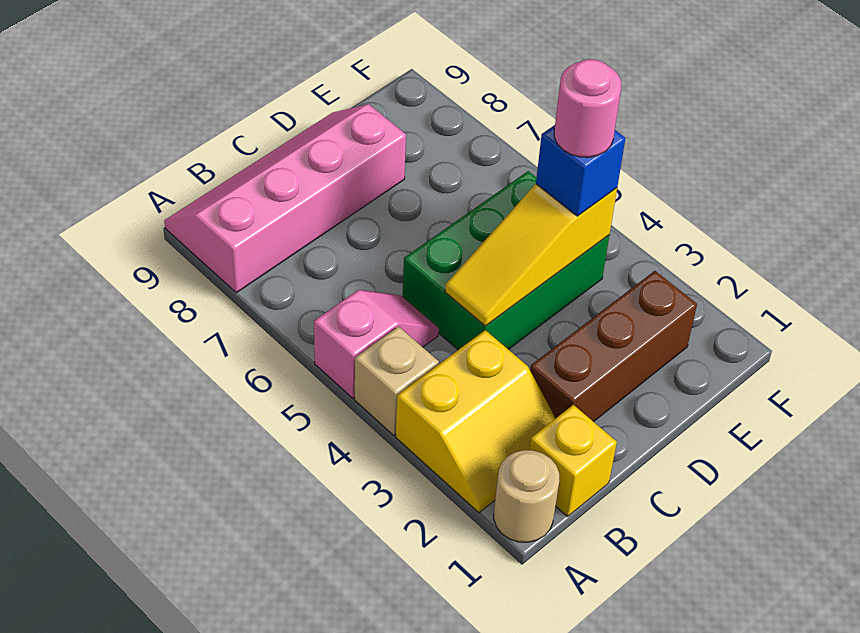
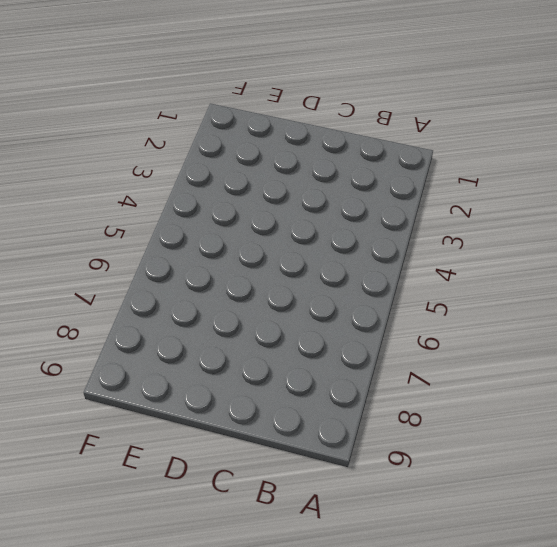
none -> tan 1x1 round brick [494,450,559,542]
none -> yellow 2x2 slope [396,330,556,513]

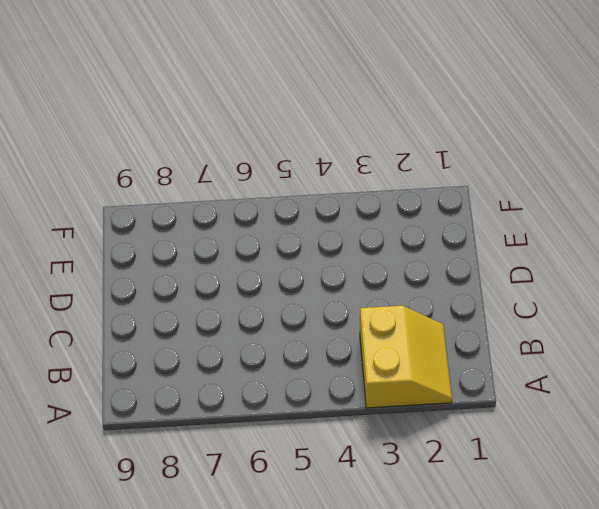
none -> tan 1x1 round brick [494,450,559,542]
none -> tan 1x1 brick [355,326,439,435]

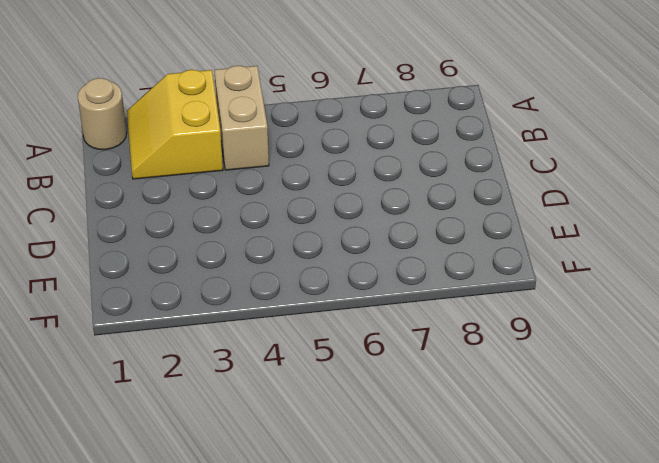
tan 1x2 brick [214,66,269,170] -> tan 1x1 brick [355,326,439,435]
none -> pink 1x2 slope [314,290,439,398]
none -> pink 2x4 slope [164,104,406,293]

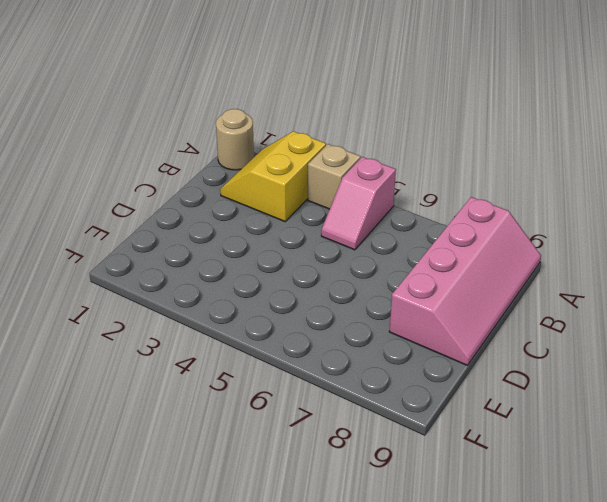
none -> yellow 1x1 brick [529,405,617,517]
none -> brown 1x3 brick [530,271,697,422]

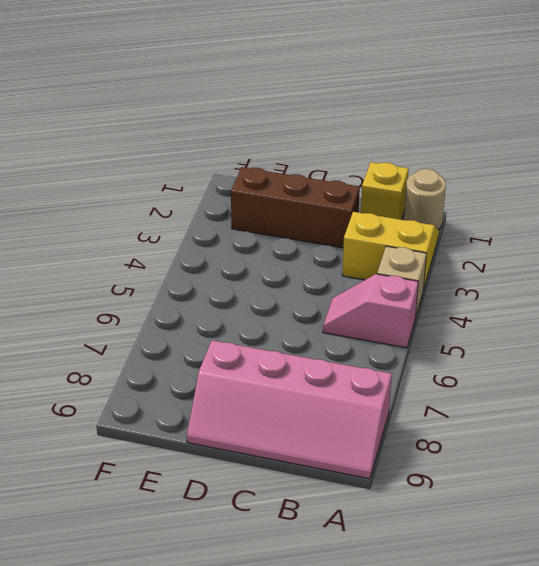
none -> green 2x3 brick [402,171,609,350]
none -> yellow 1x3 slope [445,184,617,326]

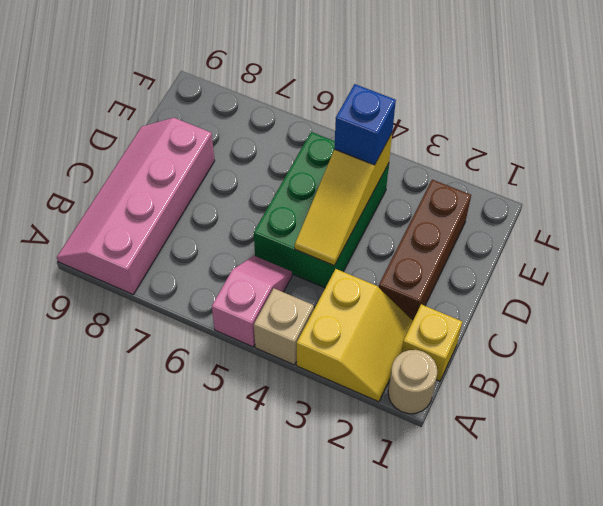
none -> pink 1x1 round brick [554,59,621,157]

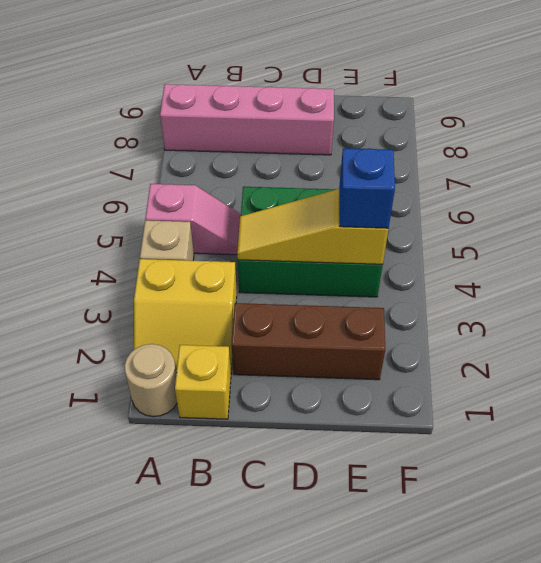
none -> pink 1x1 round brick [554,59,621,157]

